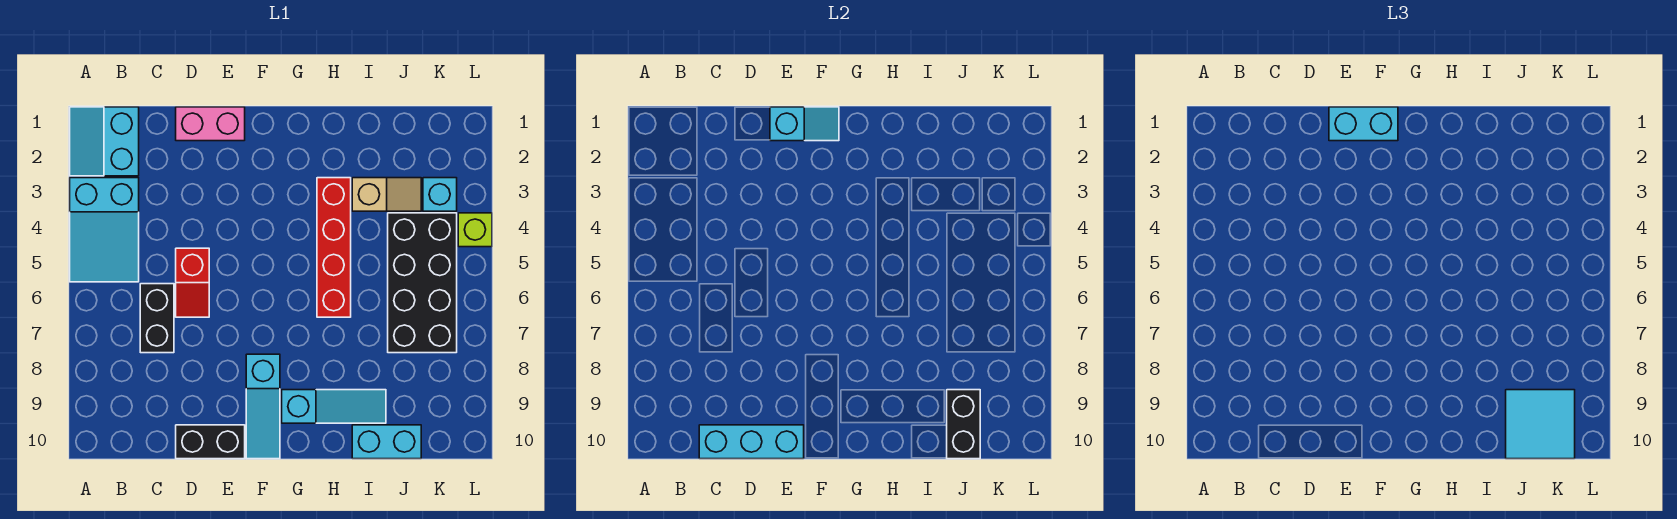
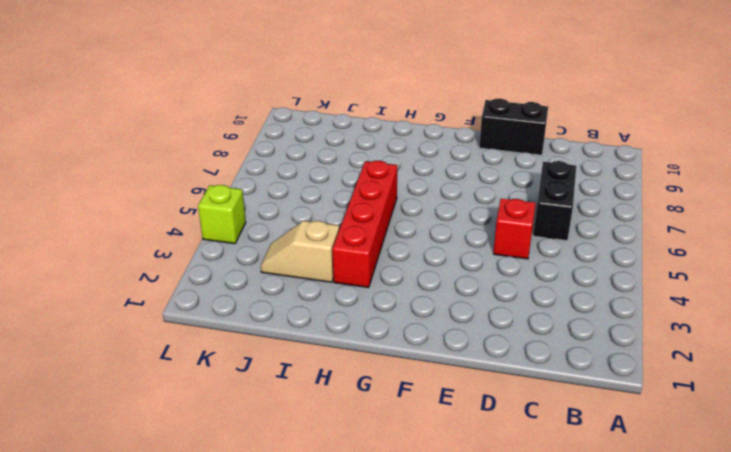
none -> cyan 2x2 slope [70,107,139,176]
none -> cyan 2x3 slope [70,178,139,282]
none -> pink 1x2 brick [176,107,245,141]

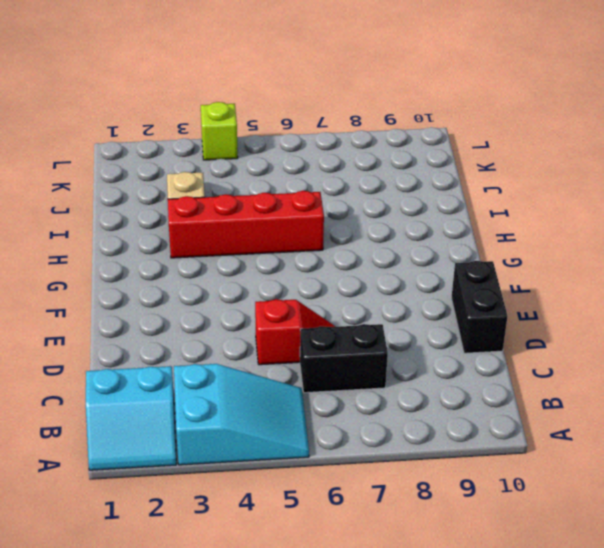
none -> pink 1x2 brick [176,107,245,141]
none -> cyan 1x3 slope [246,354,280,459]
none -> cyan 1x3 slope [282,390,386,423]

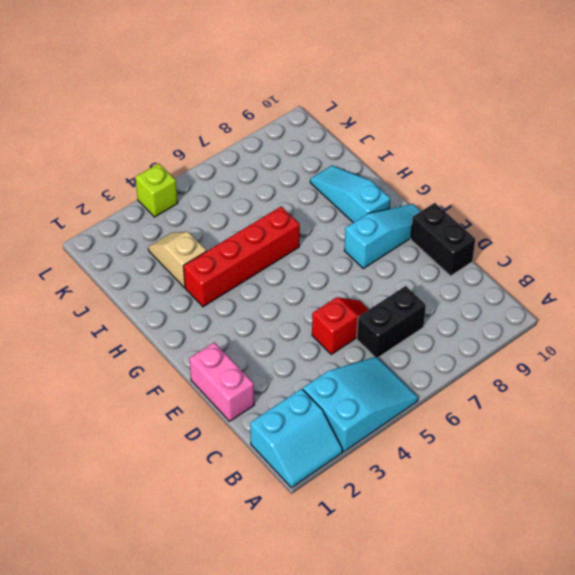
none -> cyan 1x2 brick [352,425,421,459]
none -> black 2x4 brick [388,213,457,353]
none -> cyan 1x1 brick [423,178,457,211]

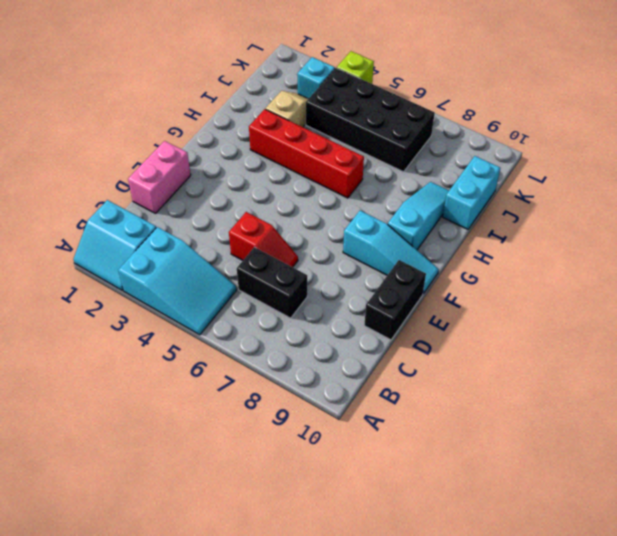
none -> cyan 1x3 brick [699,425,804,459]
none -> cyan 1x2 slope [770,107,839,141]
none -> black 1x2 brick [947,390,980,459]

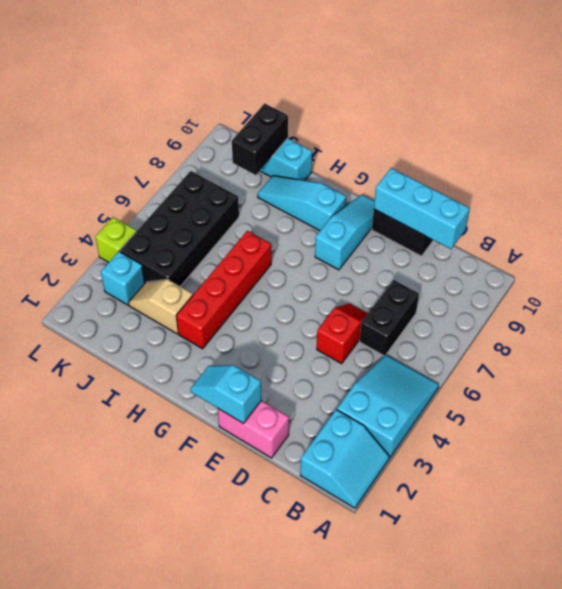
none -> cyan 1x2 brick [1329,107,1398,141]
none -> cyan 2x2 tile [1506,390,1575,459]

